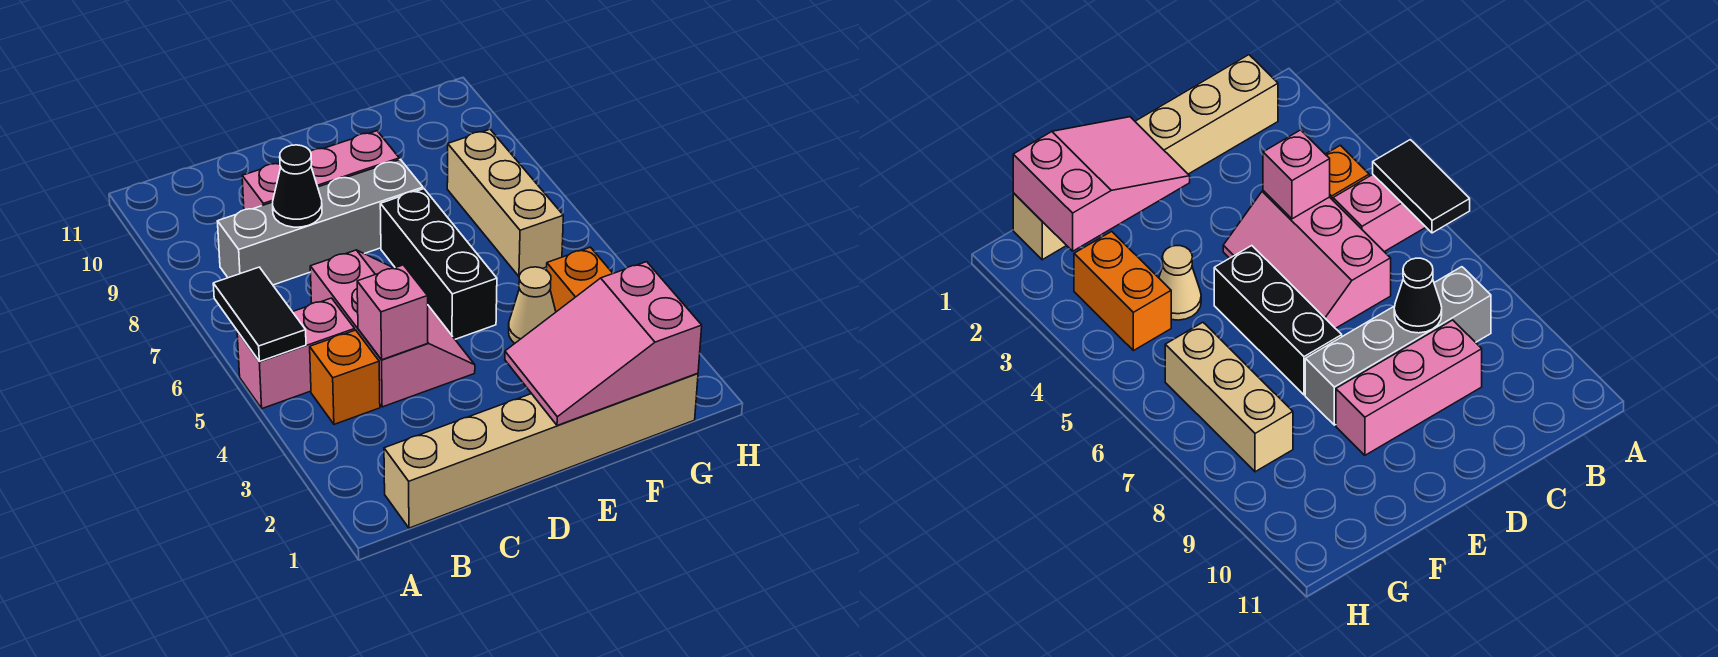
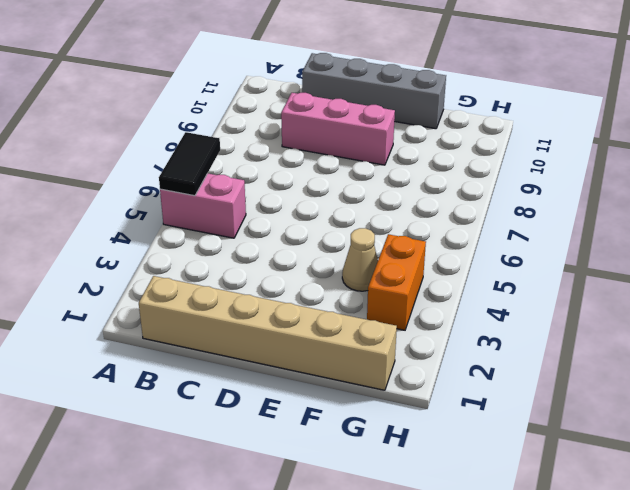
grey 1x4 brick [302,53,446,129] -> grey 1x4 brick moved to [217,159,423,285]
none -> orange 1x1 brick [310,330,380,424]
none -> pink 2x3 slope [310,250,475,407]
none -> black 1x3 brick [380,189,497,339]

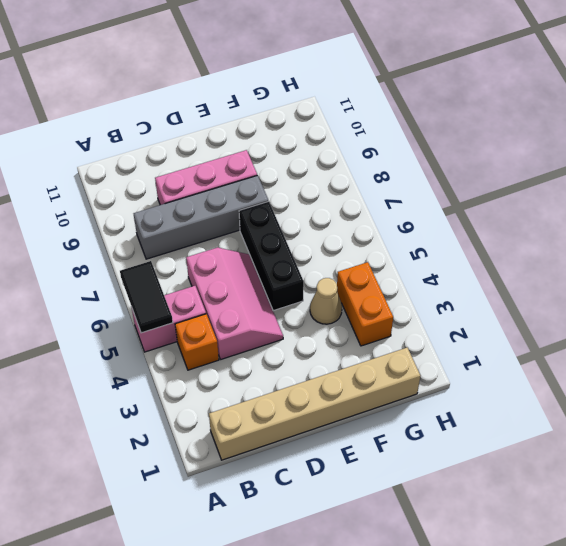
none -> tan 1x3 brick [447,129,563,276]
none -> pink 1x1 brick [357,265,428,360]
none -> black 1x1 cone [273,145,322,227]

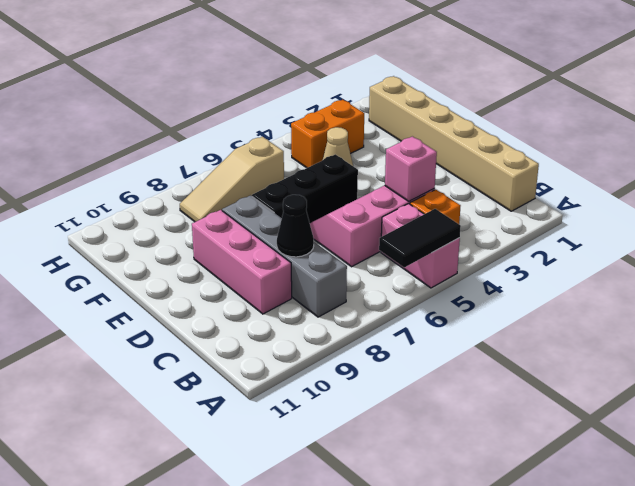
tan 1x3 slope [180,137,284,222] -> tan 1x3 brick [447,129,563,276]
none -> pink 2x3 slope [505,262,702,426]

